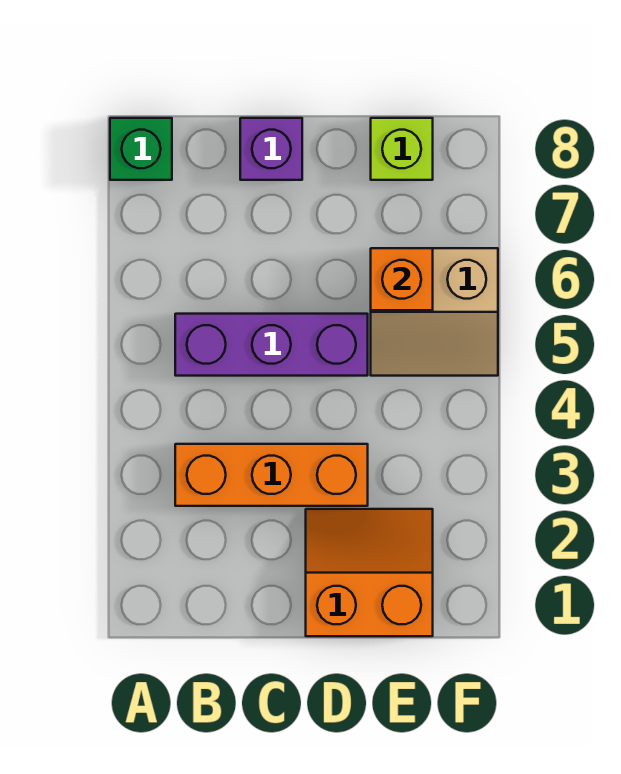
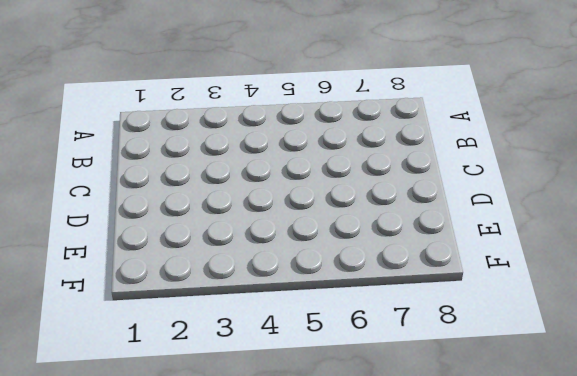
none -> green 1x1 brick [110,118,172,180]
none -> orange 1x3 brick [175,444,368,506]

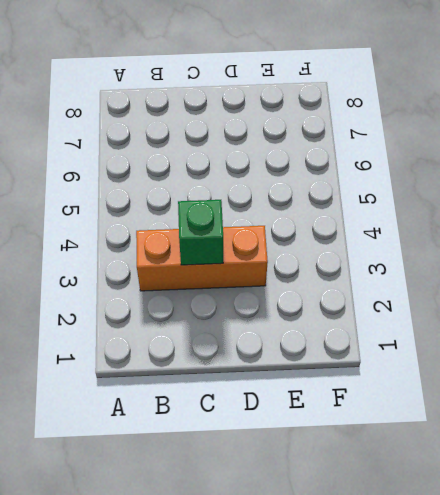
green 1x1 brick [178,200,223,265] -> green 1x1 brick moved to [110,118,172,180]
none -> purple 1x3 brick [175,314,368,376]
none -> purple 1x1 brick [240,118,302,180]

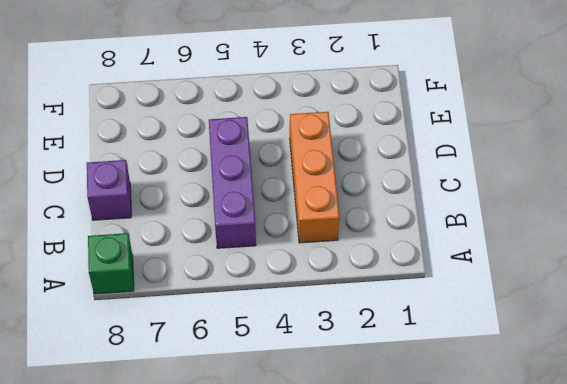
none -> orange 2x2 slope [306,509,433,636]
none -> tan 2x2 slope [371,248,498,376]

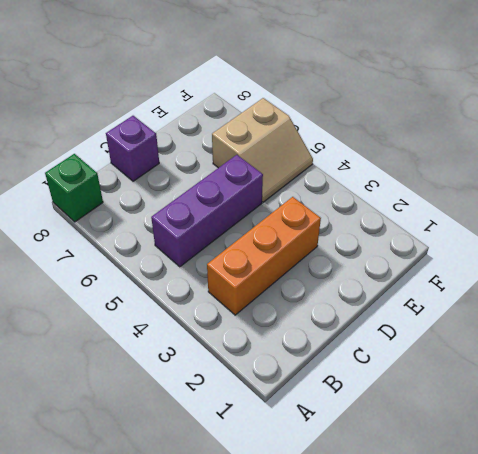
none -> orange 2x2 slope [306,509,433,636]
none -> lime 1x1 brick [371,118,433,180]

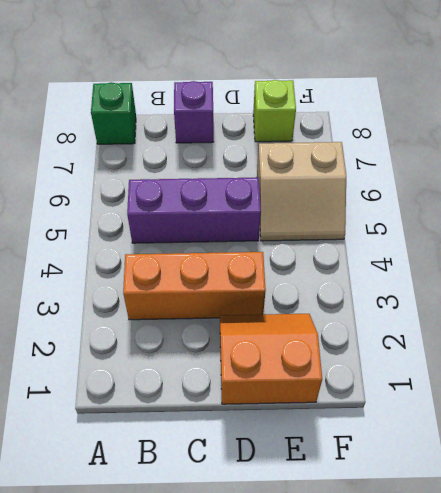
none -> orange 1x1 brick [371,248,433,310]

